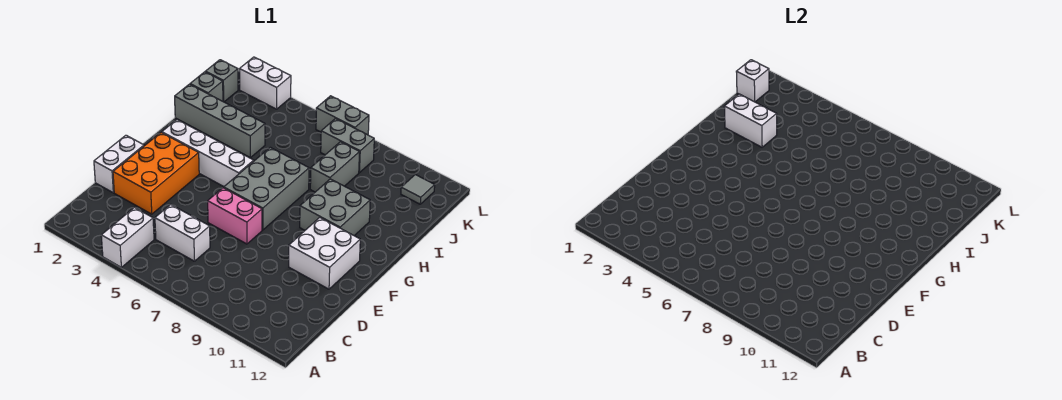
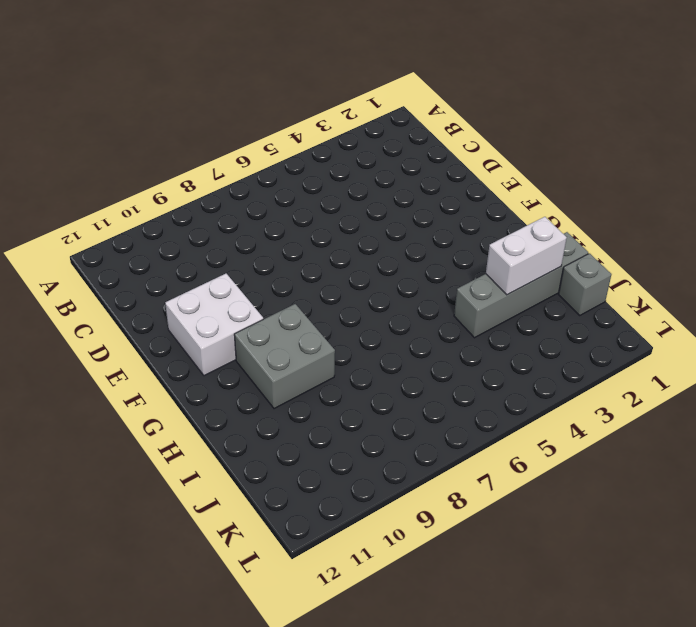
none -> white 1x2 brick [101,208,154,267]
none -> white 1x2 brick [155,205,210,261]
none -> white 1x2 brick [94,135,144,193]

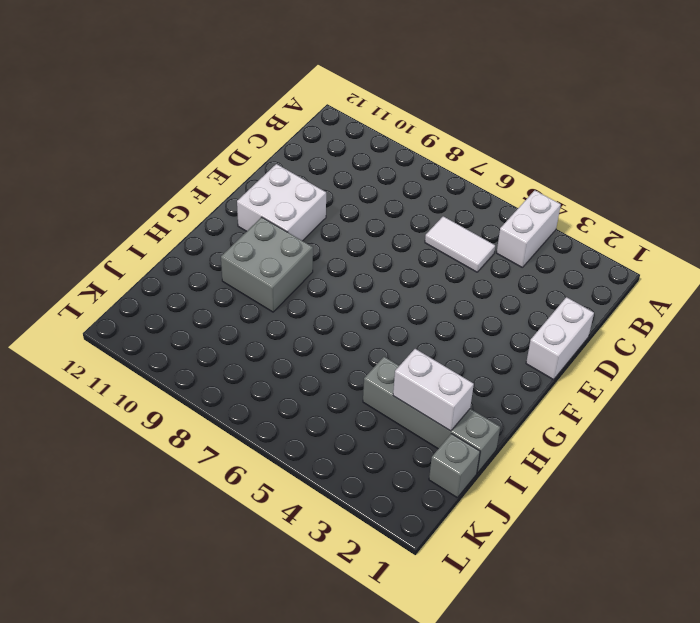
white 1x2 tile [425,216,495,272] -> white 1x2 brick [155,205,210,261]
none -> orange 2x3 brick [113,133,199,214]
none -> pink 1x2 brick [208,188,262,244]
none -> grey 2x3 brick [224,147,309,230]

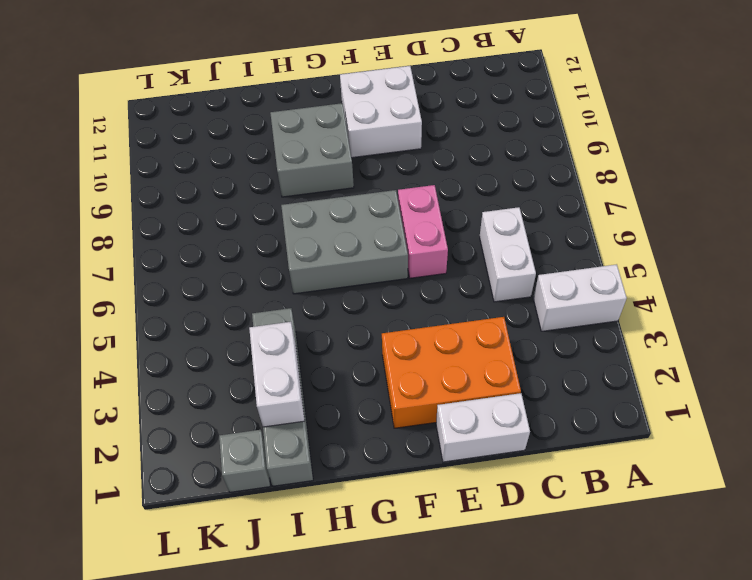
none -> white 1x4 brick [162,120,254,187]
none -> grey 1x2 brick [310,142,360,192]
none -> grey 1x1 brick [205,60,238,102]

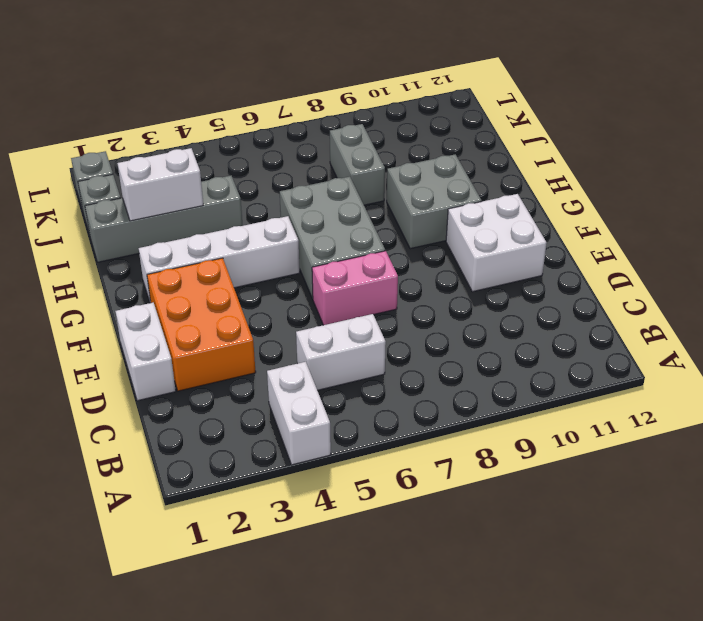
none -> grey 1x2 brick [321,119,374,173]
none -> grey 1x1 tile [401,175,435,204]
none -> white 1x2 brick [240,57,291,109]

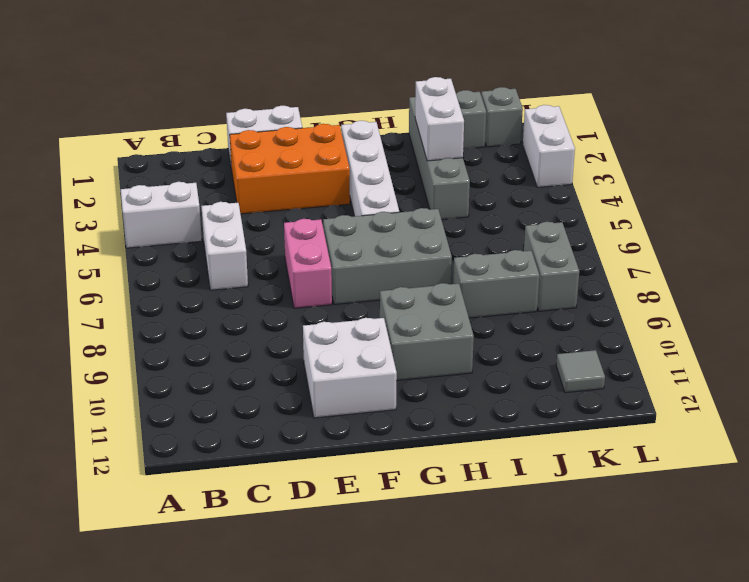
none -> grey 1x2 brick [316,96,369,135]
none -> white 1x1 brick [736,60,769,102]

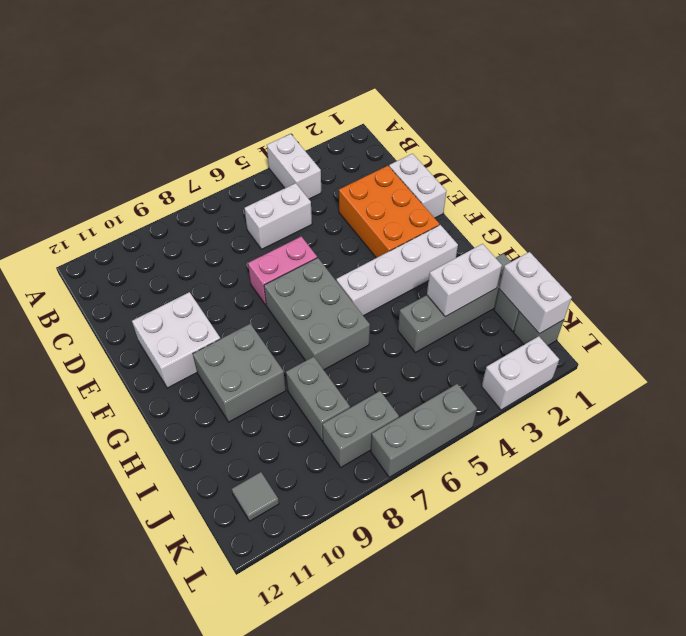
white 1x2 brick [499,252,572,334] -> white 1x1 brick [736,60,769,102]
grey 1x3 brick [371,384,477,477] -> grey 1x2 brick [316,96,369,135]

